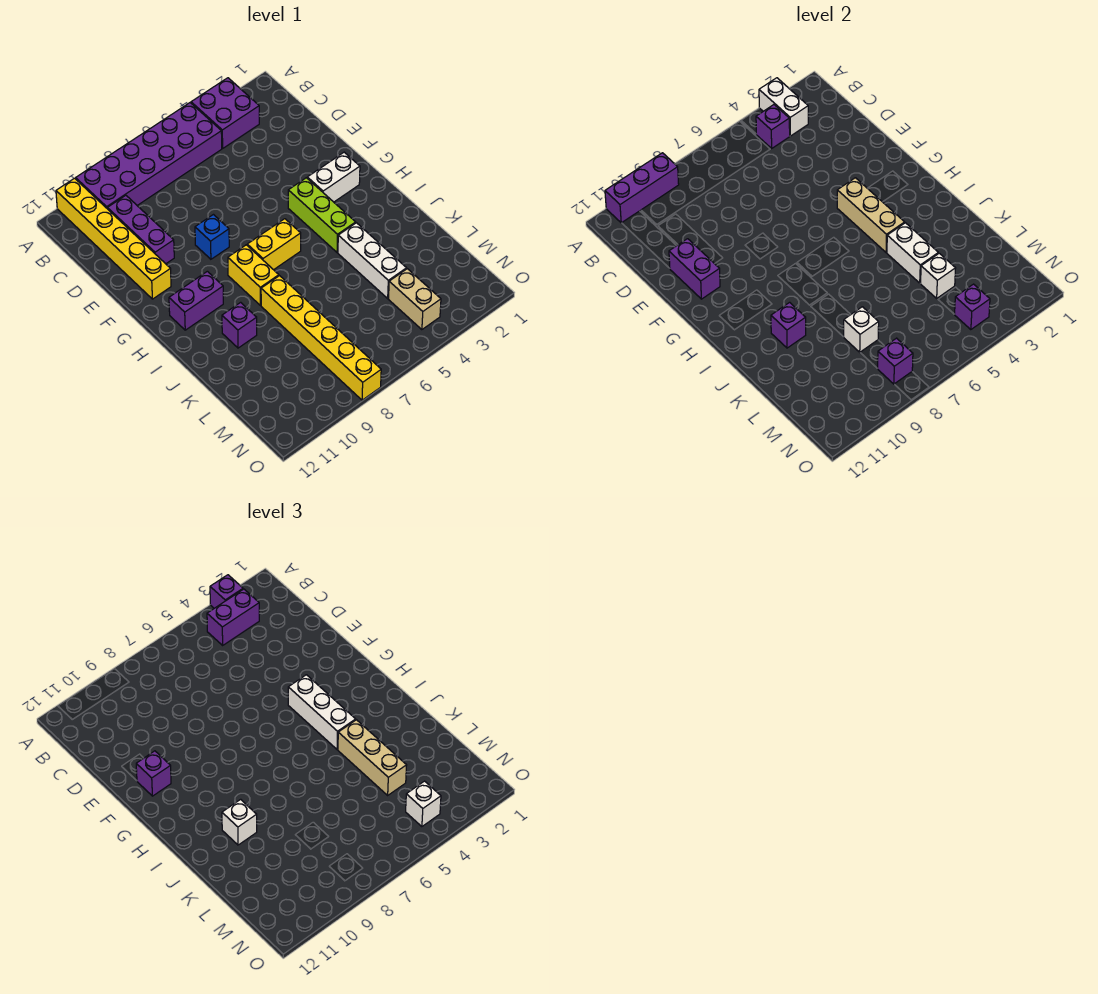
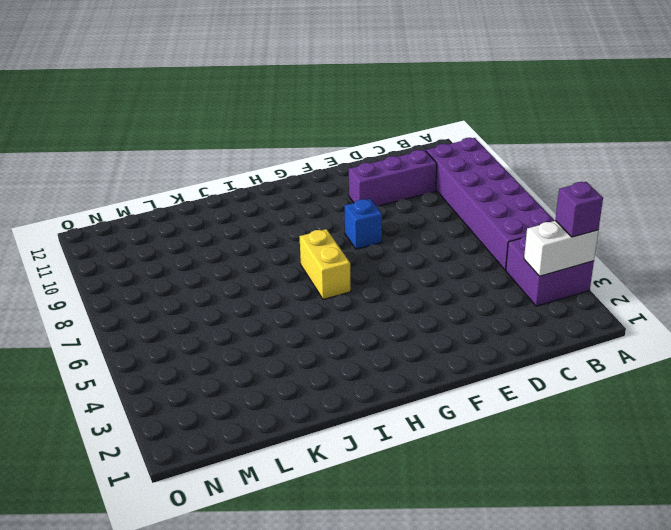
none -> yellow 1x6 brick [56,178,171,299]
none -> white 1x2 brick [307,152,360,202]
none -> lime 1x3 brick [288,178,356,253]
none -> yellow 1x2 brick [228,245,279,305]

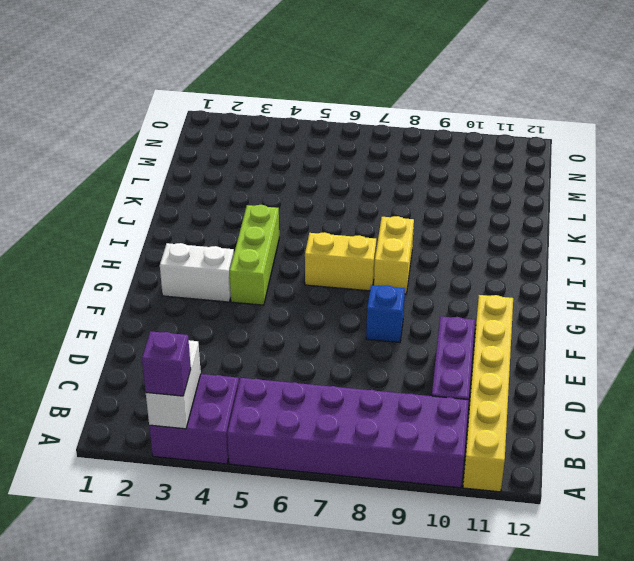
none -> purple 1x2 brick [169,271,223,330]
none -> white 1x3 brick [338,223,407,298]
none -> yellow 1x6 brick [261,276,381,400]
none -> purple 1x1 brick [222,302,257,348]

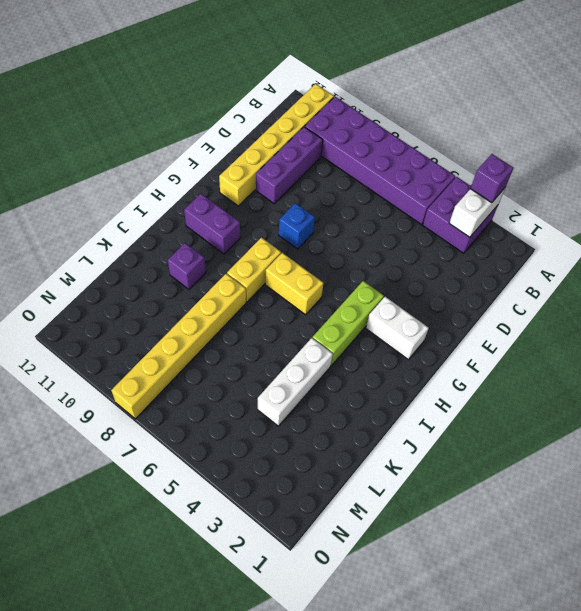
none -> tan 1x2 brick [389,269,441,330]
none -> purple 1x3 brick [605,153,679,223]
none -> purple 1x1 brick [756,105,790,148]
none -> purple 1x2 brick [669,239,720,299]

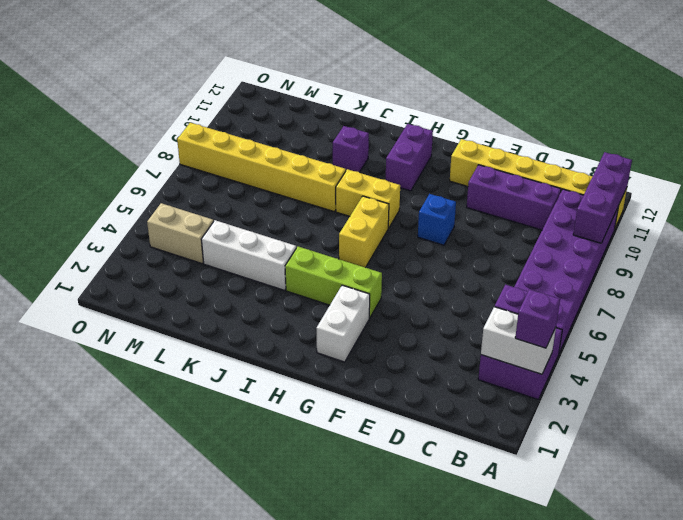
none -> purple 1x2 brick [669,239,720,299]
none -> tan 1x3 brick [837,178,905,253]
none -> white 1x2 brick [887,223,938,283]
none -> purple 1x1 brick [771,302,806,348]

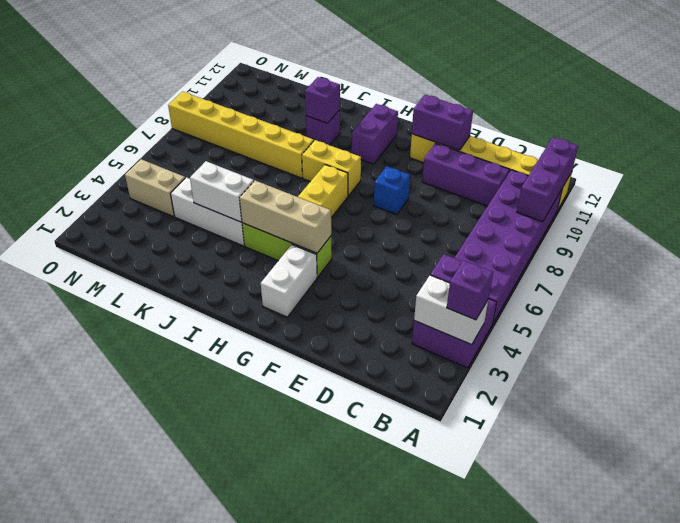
none -> white 1x1 brick [920,253,956,298]
none -> white 1x1 brick [844,307,879,352]
none -> purple 1x1 brick [955,284,990,330]
none -> purple 1x1 brick [877,338,913,384]

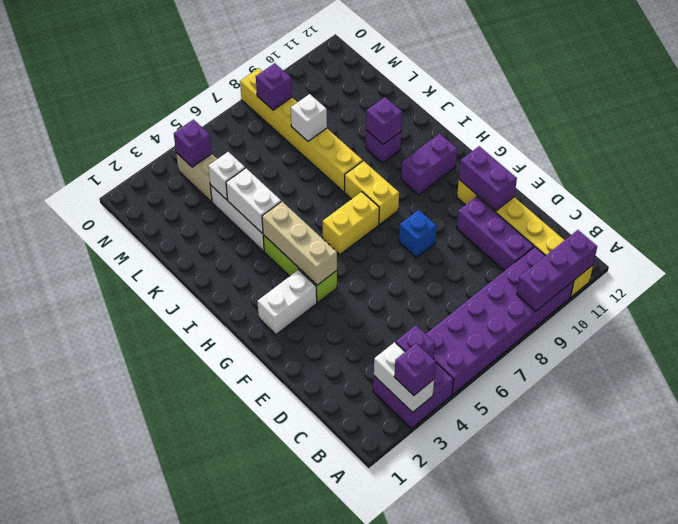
none -> purple 1x2 brick [207,589,259,645]
none -> purple 1x1 brick [136,751,171,796]
none -> white 1x3 brick [288,675,356,750]
none -> tan 1x3 brick [338,720,407,795]

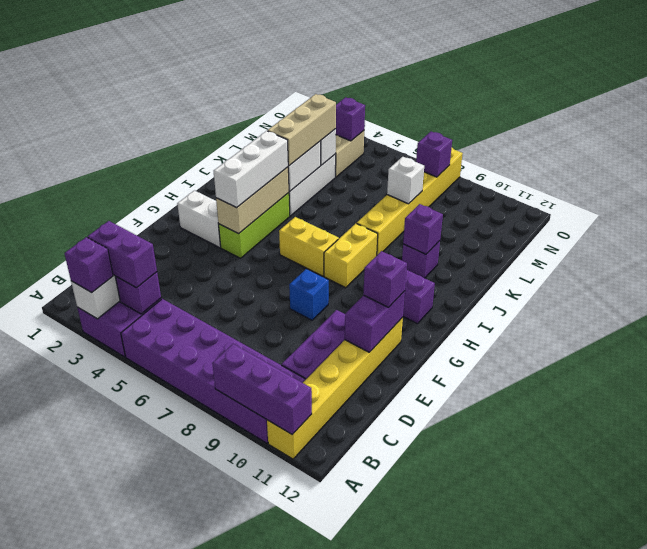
none -> white 1x1 brick [222,799,257,845]
none -> white 1x1 brick [406,781,441,827]

